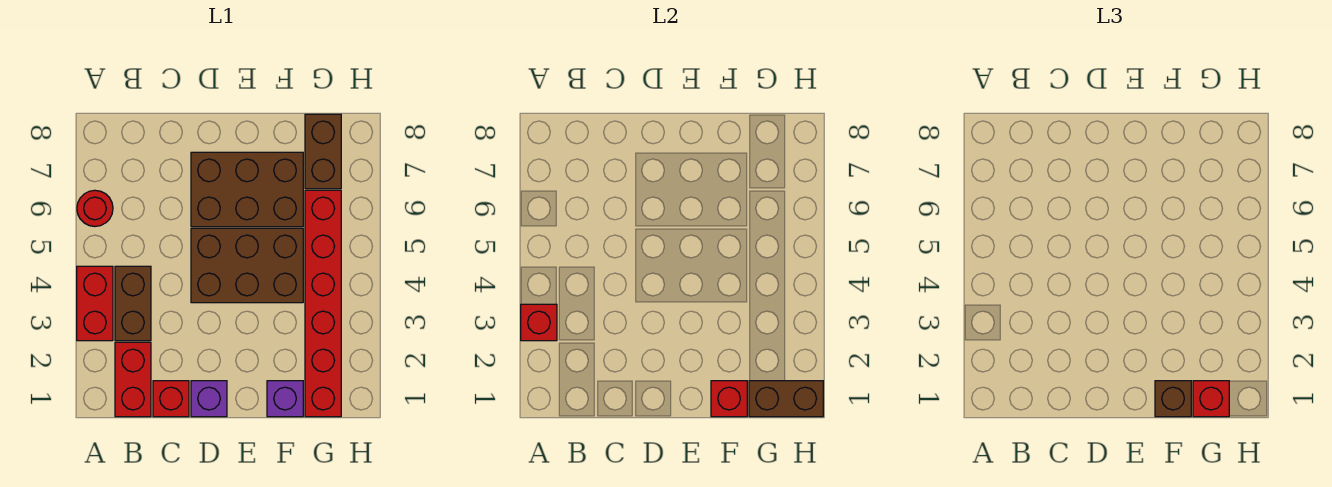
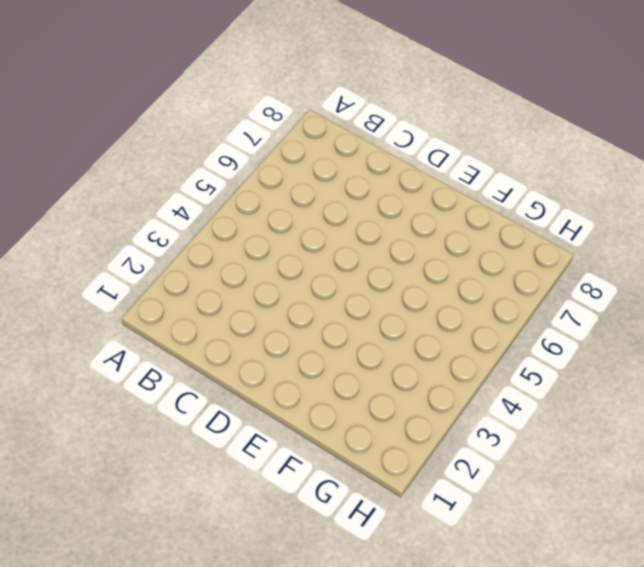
none -> red 1x2 brick [77,266,113,341]
none -> red 1x1 round brick [77,190,113,226]
none -> red 1x2 brick [115,342,151,417]

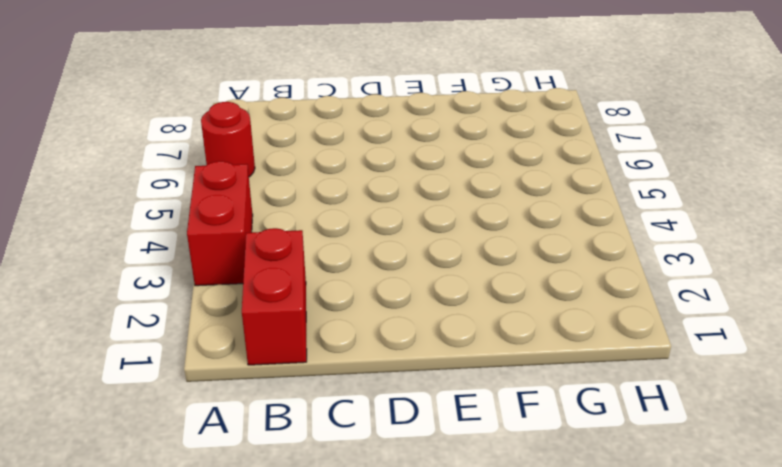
none -> brown 1x2 brick [115,266,151,341]
none -> red 1x1 brick [153,381,189,417]
none -> purple 1x1 brick [191,381,227,417]

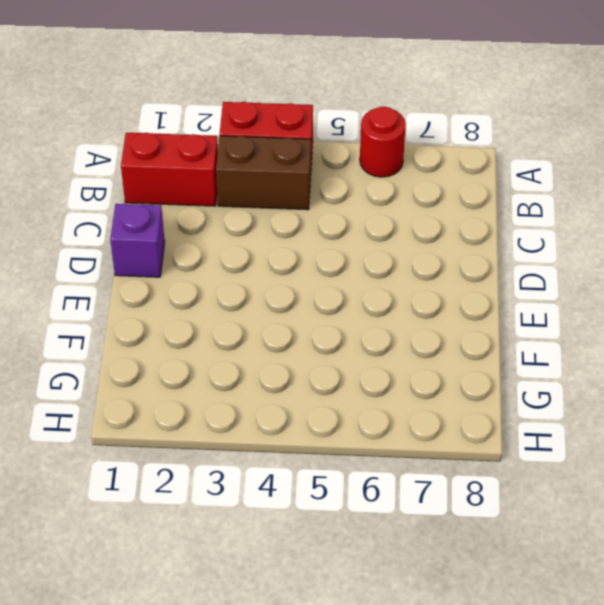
none -> red 1x1 brick [153,381,189,417]
none -> brown 2x3 brick [191,228,303,303]
none -> brown 2x3 brick [191,152,303,227]

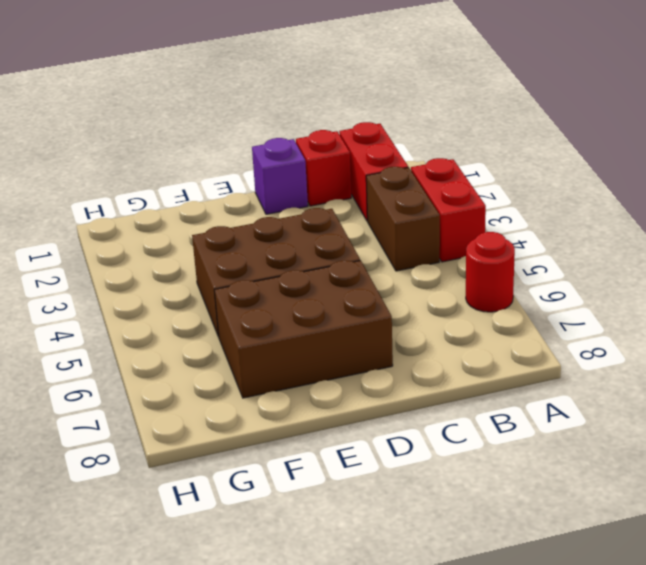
none -> purple 1x1 brick [267,381,303,417]
none -> red 1x6 brick [305,190,341,417]
none -> brown 1x2 brick [305,114,341,189]

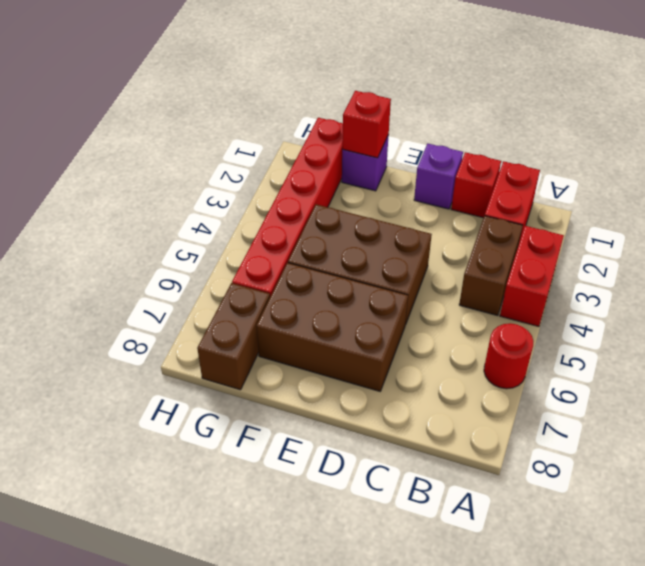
none -> red 1x1 brick [521,304,557,341]
none -> brown 1x2 brick [749,381,823,417]
none -> brown 1x1 brick [1155,381,1191,417]

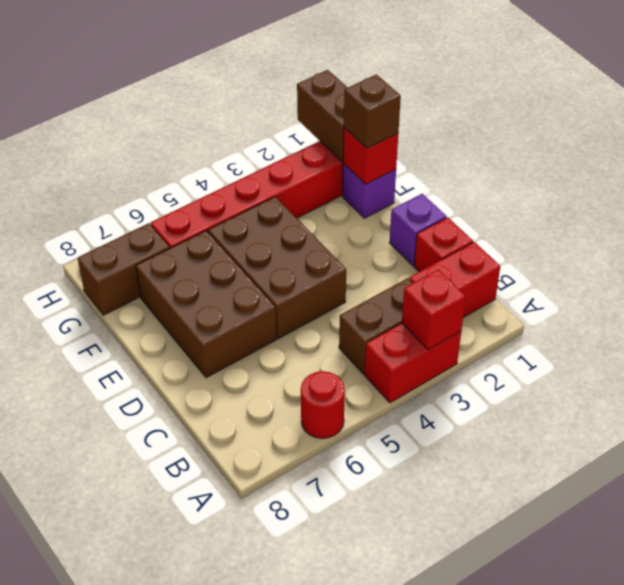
none -> red 1x1 brick [1193,381,1229,417]

